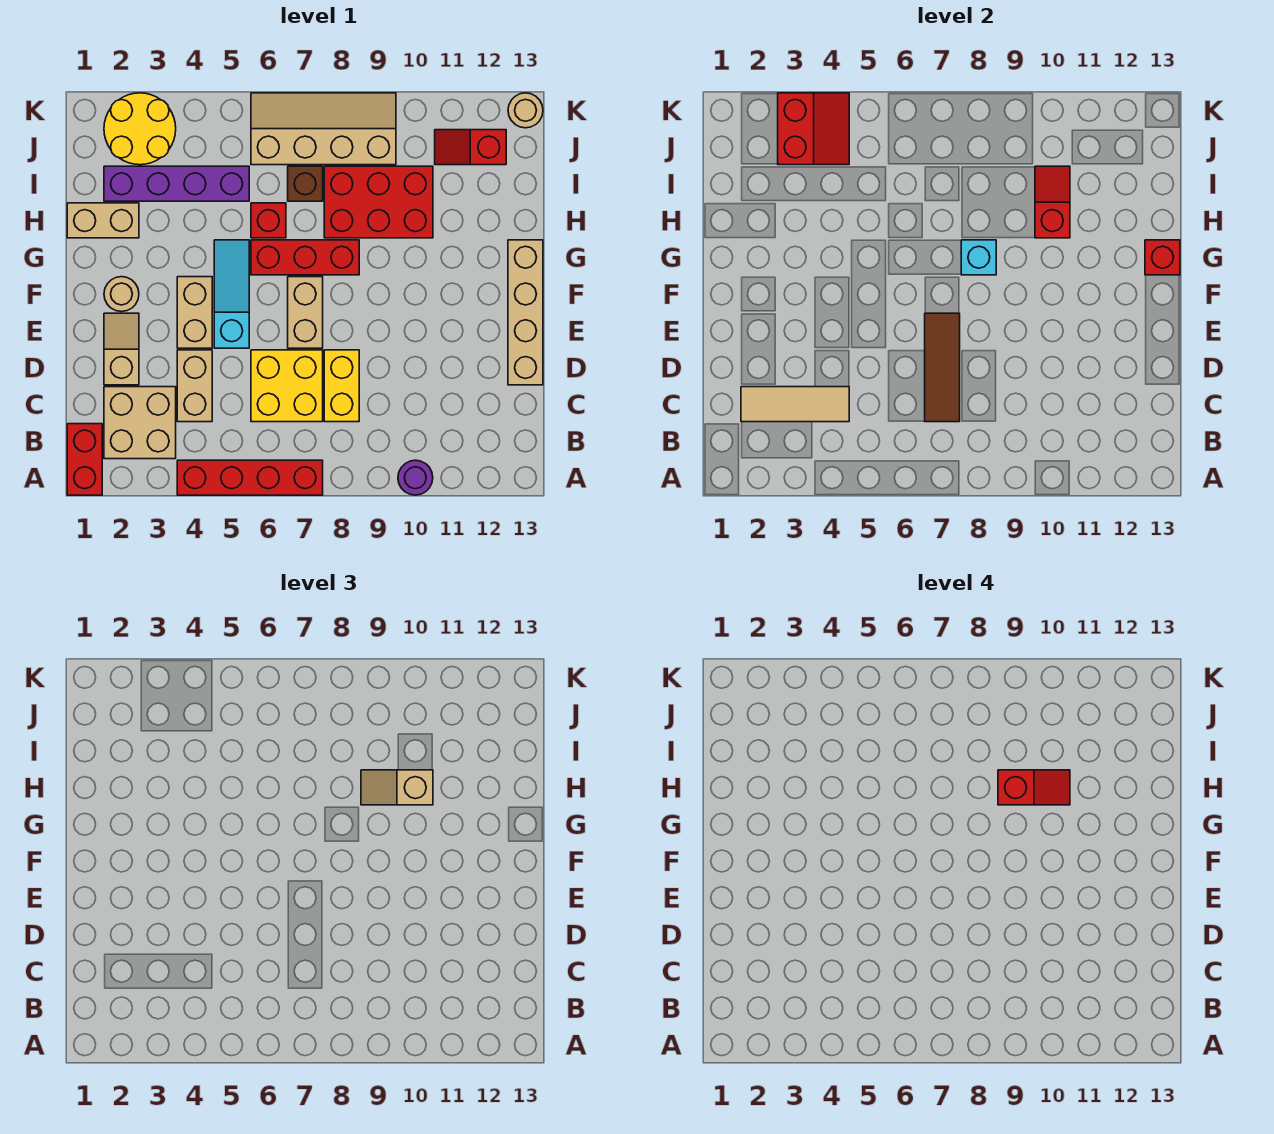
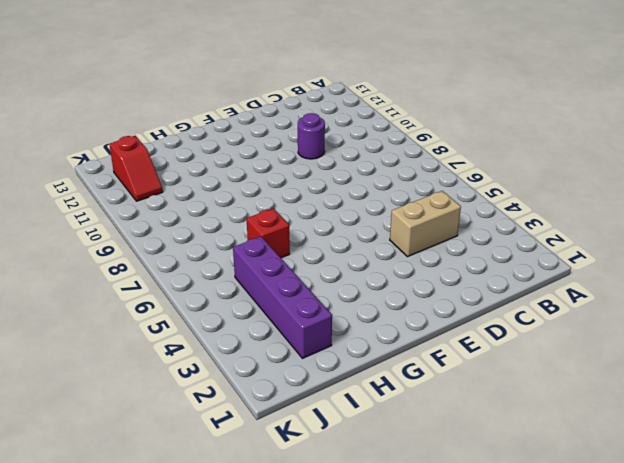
purple 1x1 round brick [298,113,325,159] -> purple 1x1 round brick moved to [398,460,433,495]
none -> red 1x2 brick [67,424,102,495]
none -> red 1x4 brick [177,460,323,495]
none -> tan 2x2 brick [104,387,176,459]
none -> yellow 2x2 brick [251,350,323,422]

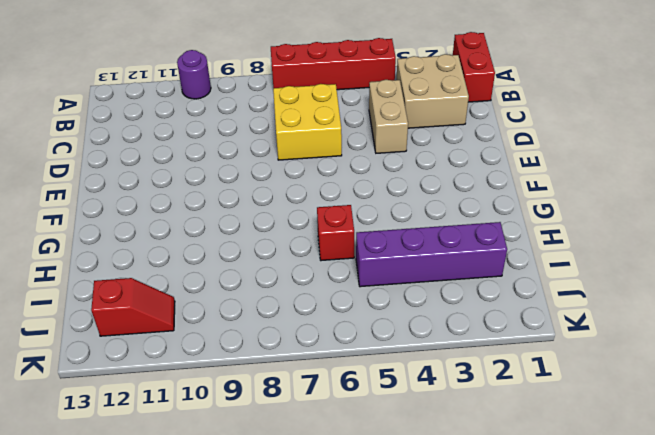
none -> yellow 1x2 brick [324,350,359,422]
none -> tan 1x2 slope [104,313,139,385]
none -> tan 1x4 brick [508,240,543,385]
none -> tan 1x2 brick [177,277,212,348]

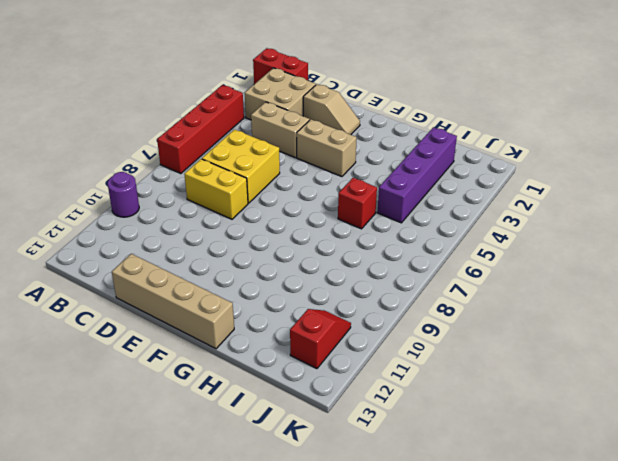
none -> cyan 1x3 slope [214,240,249,348]
none -> tan 1x2 brick [288,277,323,348]
none -> tan 1x1 round brick [104,277,139,312]
none -> red 1x3 brick [251,240,359,275]

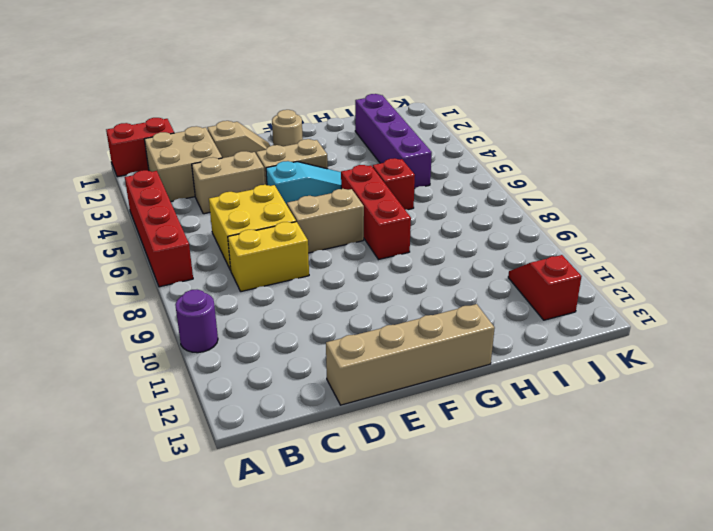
none -> tan 1x2 brick [67,203,139,238]
none -> red 2x3 brick [324,166,433,238]
none -> brown 1x1 brick [288,166,323,201]
none -> yellow 2x2 round brick [104,93,176,165]

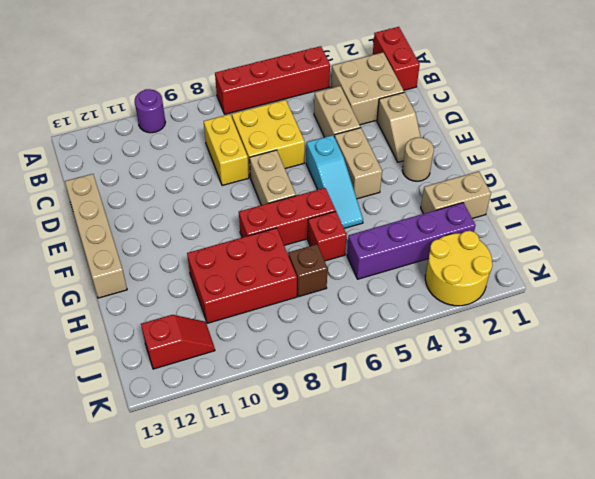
none -> tan 2x4 slope [251,93,396,165]
none -> tan 1x1 round brick [508,93,543,128]
none -> tan 1x3 tile [741,387,849,422]
none -> brown 1x3 tile [925,313,960,422]

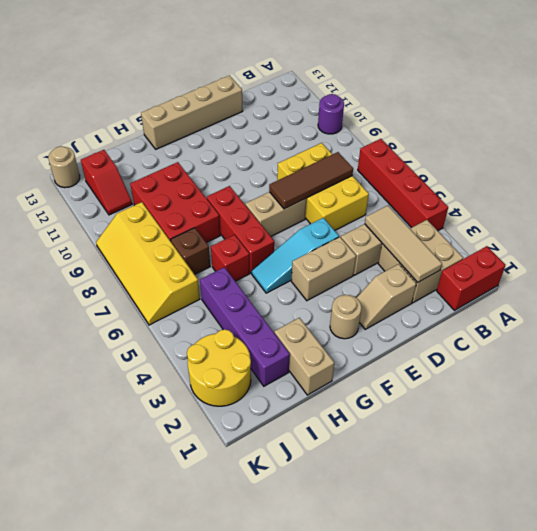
yellow 2x4 slope [96,202,200,325] -> tan 2x4 slope [251,93,396,165]
none -> cyan 1x1 brick [961,240,996,275]
none -> red 1x1 brick [1145,240,1180,275]
none -> red 1x2 slope [1035,166,1070,238]
none -> red 2x2 slope [778,93,849,165]

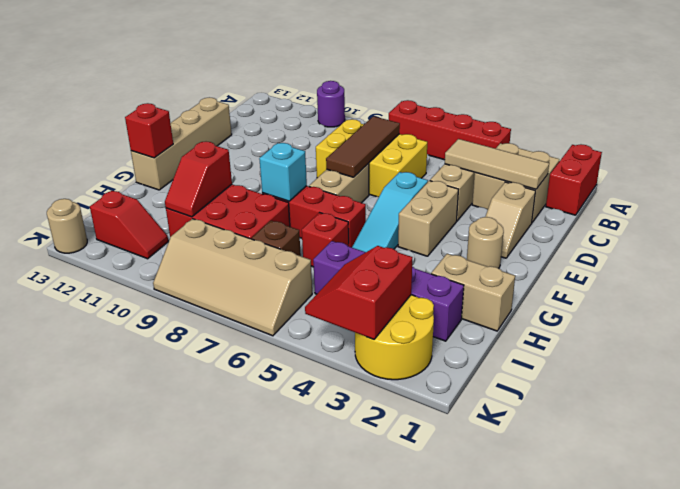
none -> tan 1x2 slope [361,770,433,805]
none -> red 1x2 slope [998,770,1070,805]

